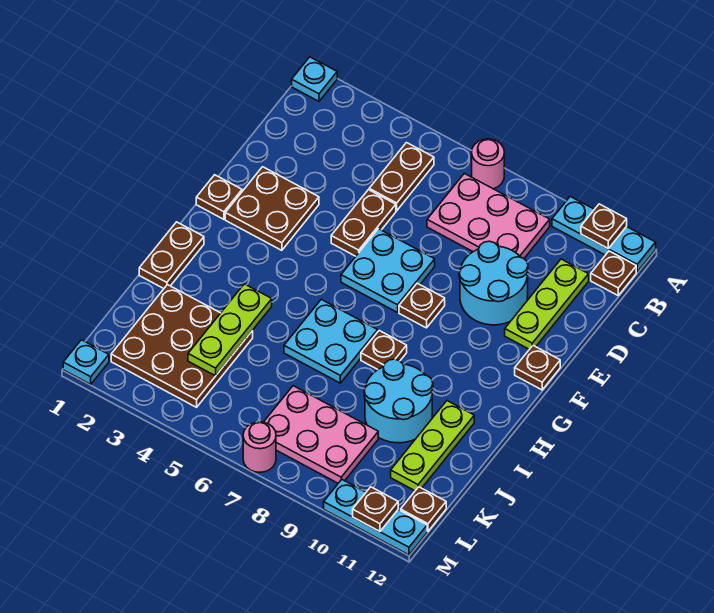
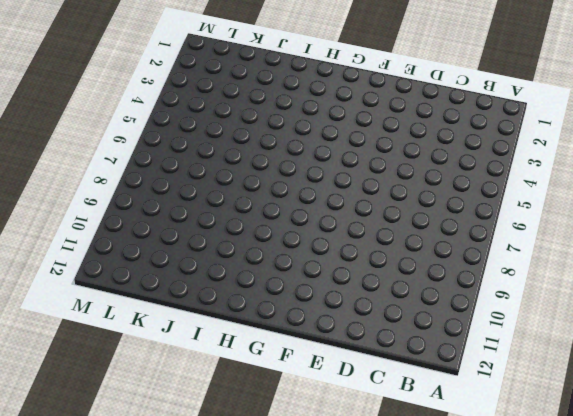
none -> cyan 1x1 plate [292,57,337,101]
none -> pink 1x1 round brick [472,139,504,189]
none -> cyan 1x3 plate [552,197,656,272]

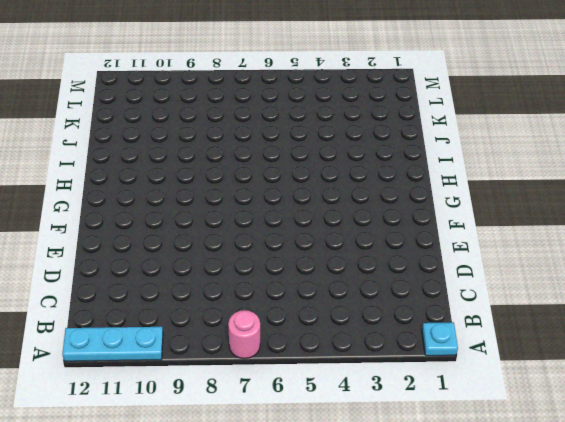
none -> brown 1x2 plate [369,143,434,211]
none -> pink 2x3 plate [427,173,550,258]
none -> brown 1x1 plate [591,251,636,295]

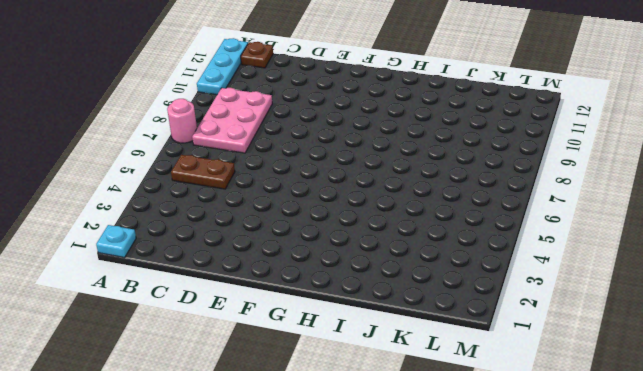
none -> lime 1x3 plate [505,259,589,349]
none -> brown 1x2 plate [331,190,396,256]
none -> cyan 2x2 round brick [459,241,528,325]

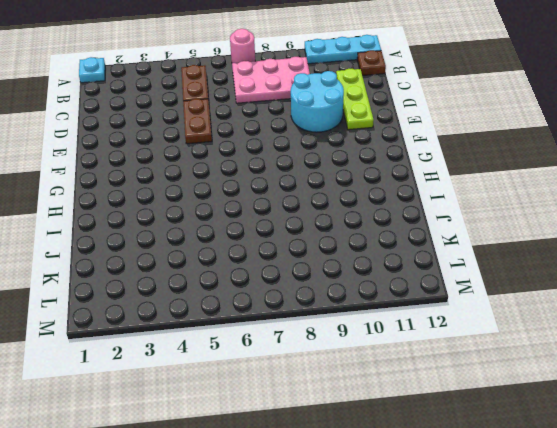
none -> brown 2x2 plate [225,167,319,250]
none -> cyan 2x2 plate [341,229,435,312]
none -> brown 1x1 plate [196,175,242,219]

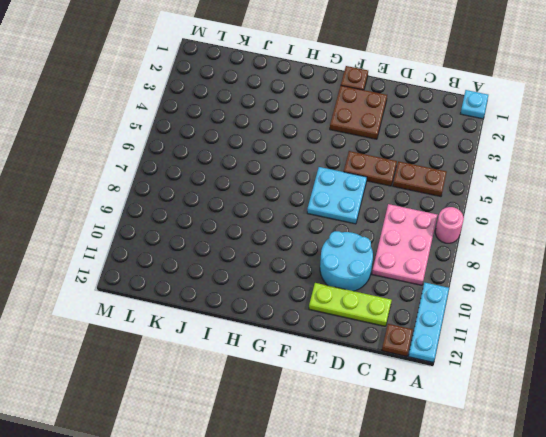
none -> brown 1x1 plate [399,283,445,328]
none -> brown 1x1 plate [515,346,560,390]
none -> brown 1x2 plate [139,222,204,289]

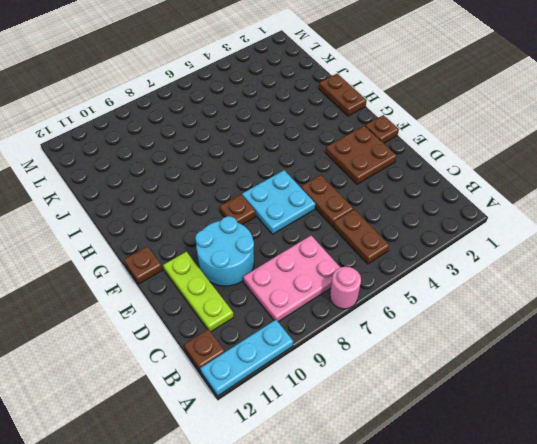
none -> cyan 1x1 plate [292,57,337,101]
none -> cyan 2x2 plate [284,299,378,383]
none -> brown 1x1 plate [361,331,407,369]

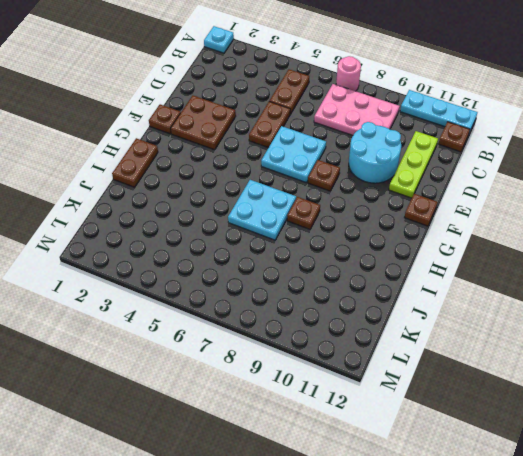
none -> cyan 2x2 round brick [364,359,433,443]
none -> lime 1x3 plate [391,401,474,491]
none -> brown 3x3 plate [111,285,253,407]

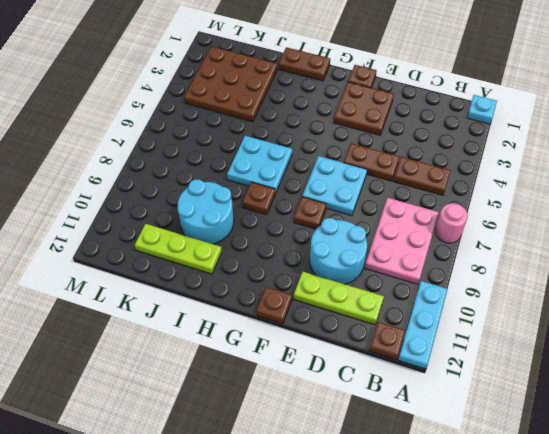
none -> pink 2x3 plate [264,386,378,483]
none -> brown 1x1 plate [401,487,446,531]
none -> cyan 1x1 plate [63,340,109,384]

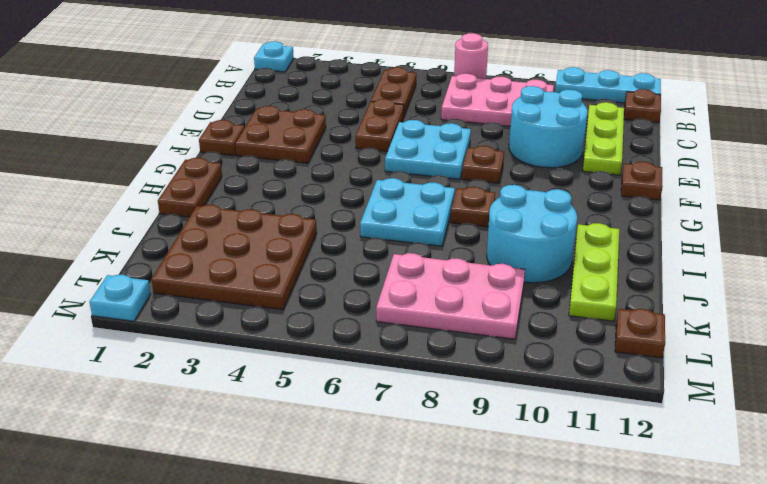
none -> pink 1x1 round brick [243,422,276,472]
none -> cyan 1x3 plate [324,480,427,555]
none -> brown 1x1 plate [581,204,627,248]

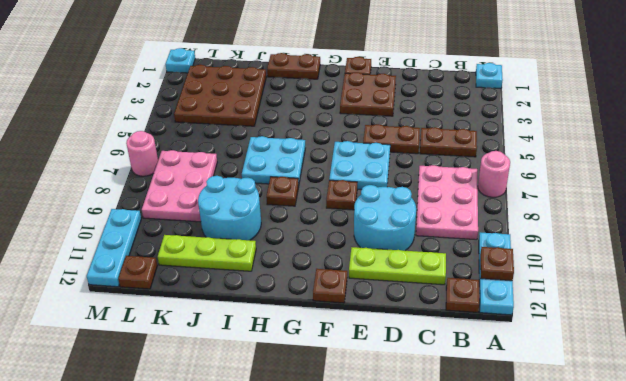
none -> lime 1x3 plate [188,284,272,376]
none -> brown 1x1 plate [353,487,398,531]

